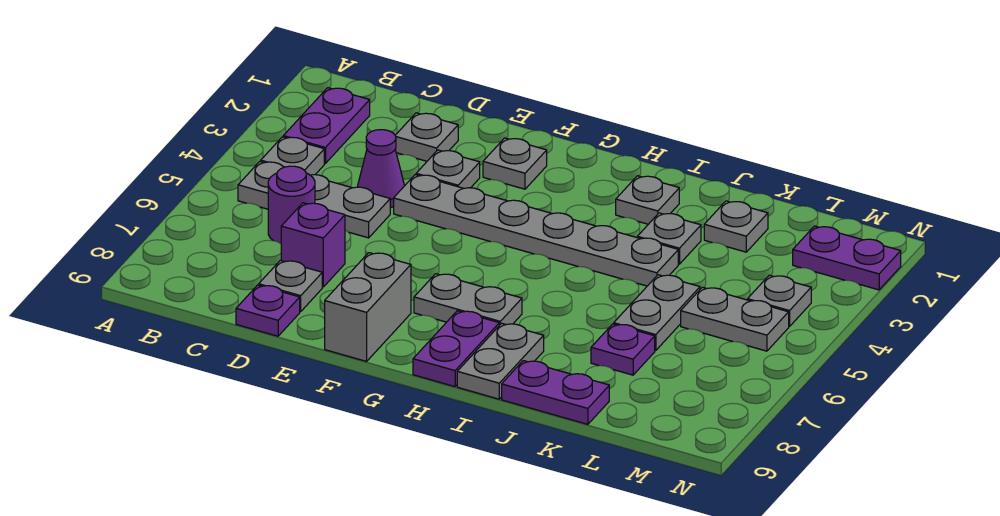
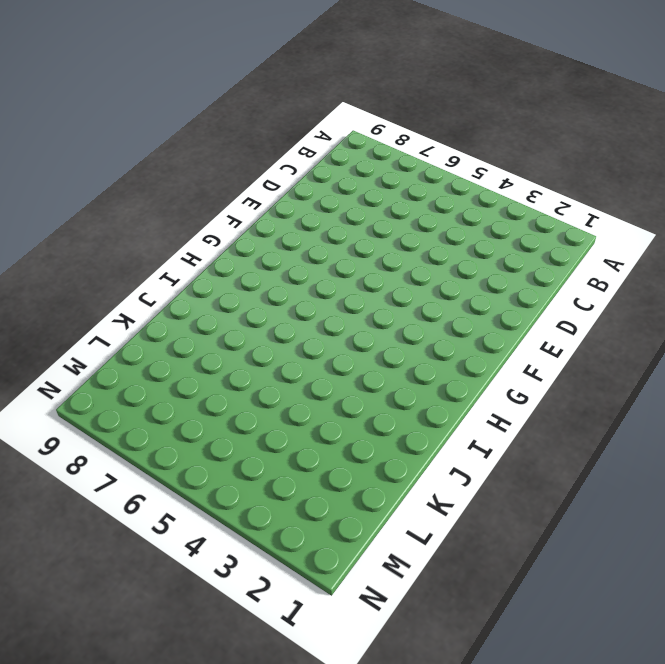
none -> purple 1x2 plate [283,88,370,164]
none -> grey 1x1 plate [261,137,324,175]
none -> grey 1x3 plate [238,162,390,238]

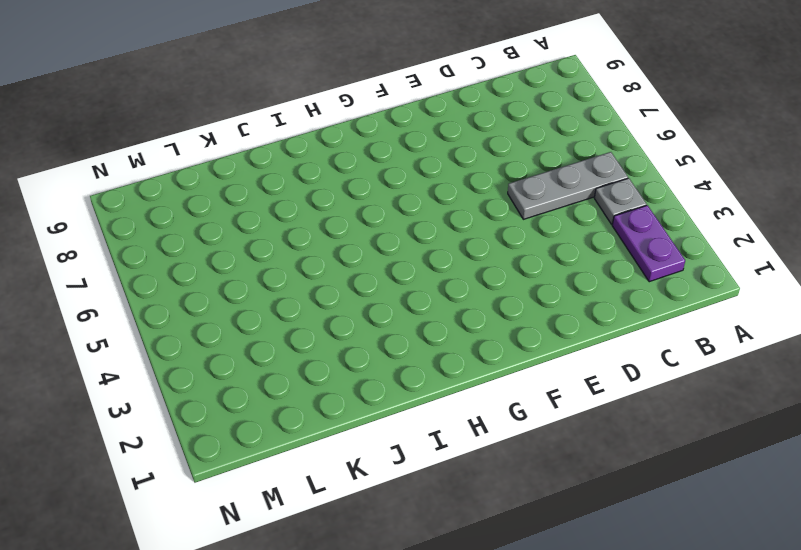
none -> purple 1x1 round brick [268,166,315,244]
none -> grey 1x1 plate [395,113,458,161]
none -> purple 1x1 cone [358,130,404,208]

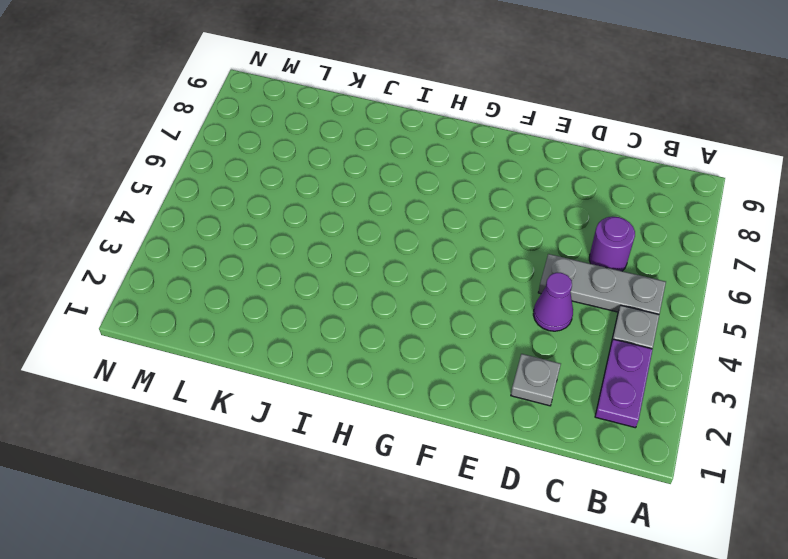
none -> purple 1x1 brick [281,203,345,287]
none -> grey 1x1 plate [259,260,322,312]
none -> purple 1x1 plate [236,285,300,336]

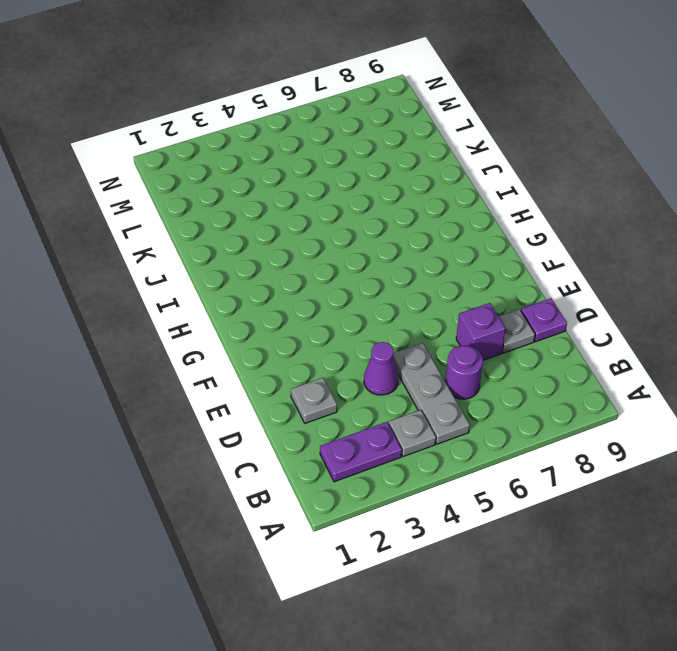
none -> grey 1x1 plate [416,150,480,188]
none -> grey 1x6 plate [394,175,678,286]
none -> grey 1x1 plate [483,138,547,189]

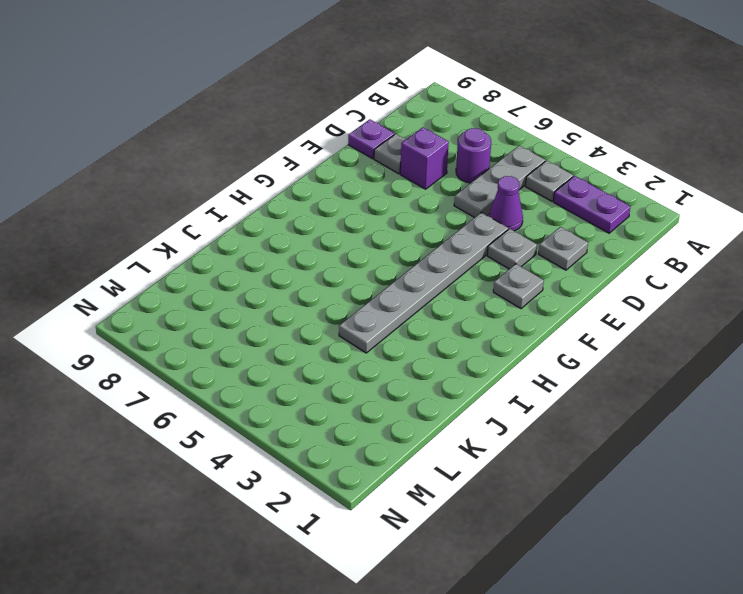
none -> grey 1x2 brick [325,253,411,361]
none -> grey 1x2 plate [414,274,522,325]
none -> purple 1x2 plate [413,311,499,387]

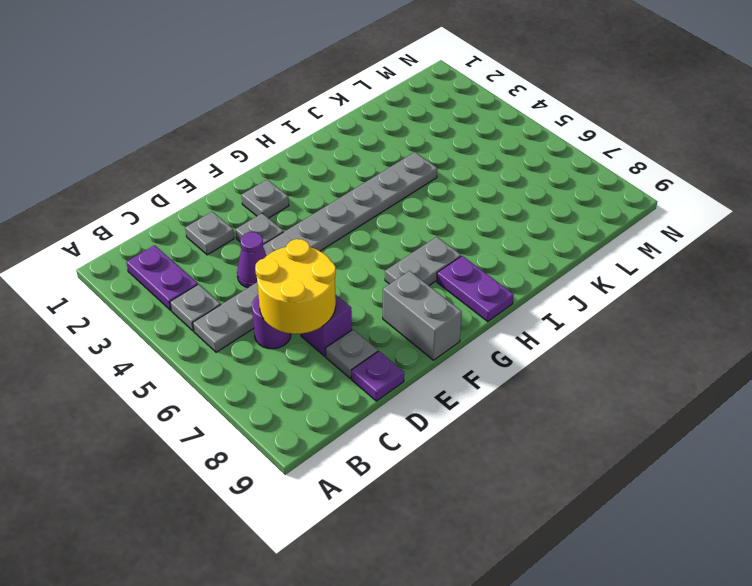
yellow 2x2 round brick [255,239,336,334] -> none
none -> grey 1x1 plate [616,176,679,224]
none -> grey 1x2 plate [457,323,544,399]
none -> grey 1x1 plate [637,213,701,264]

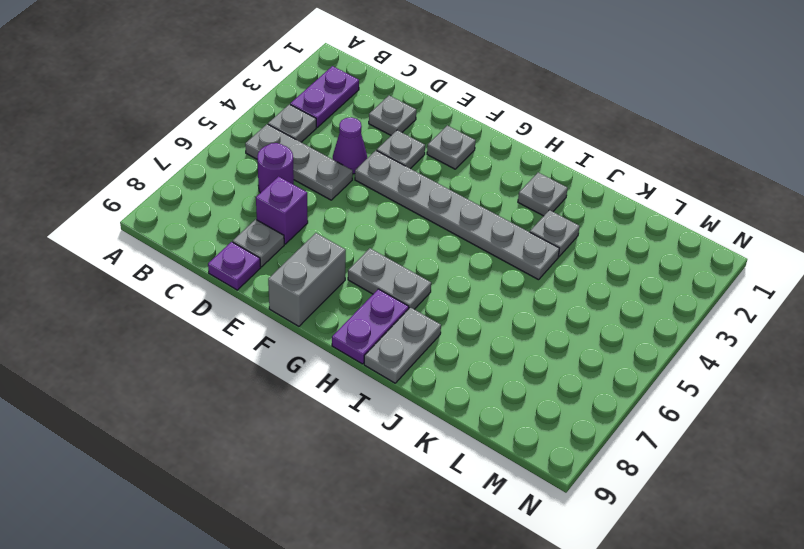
none -> purple 1x2 plate [502,361,609,424]
none -> grey 1x1 plate [704,201,768,252]
none -> grey 1x2 plate [614,275,700,351]

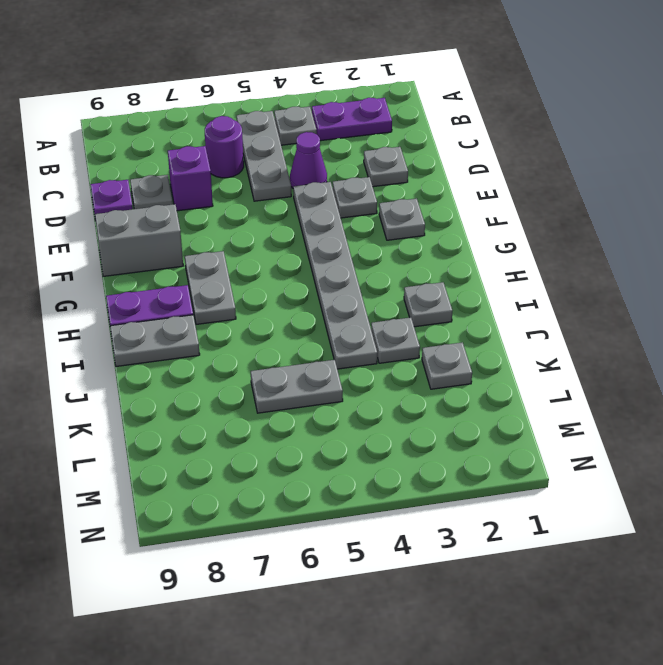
none -> purple 1x2 plate [502,361,609,424]
none -> purple 1x1 plate [591,324,655,375]
none -> grey 1x2 plate [681,287,789,351]

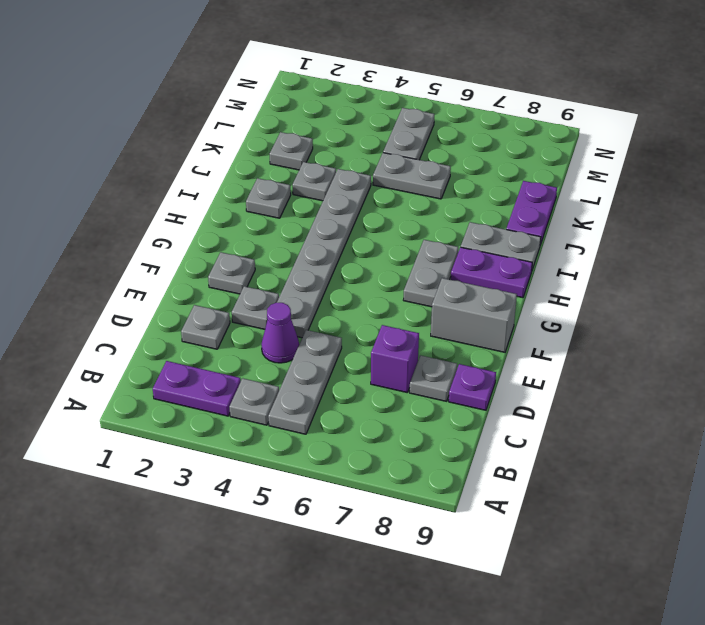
none -> purple 1x1 round brick [268,166,315,244]
none -> purple 1x1 plate [591,324,655,375]
none -> purple 1x2 plate [793,226,901,290]

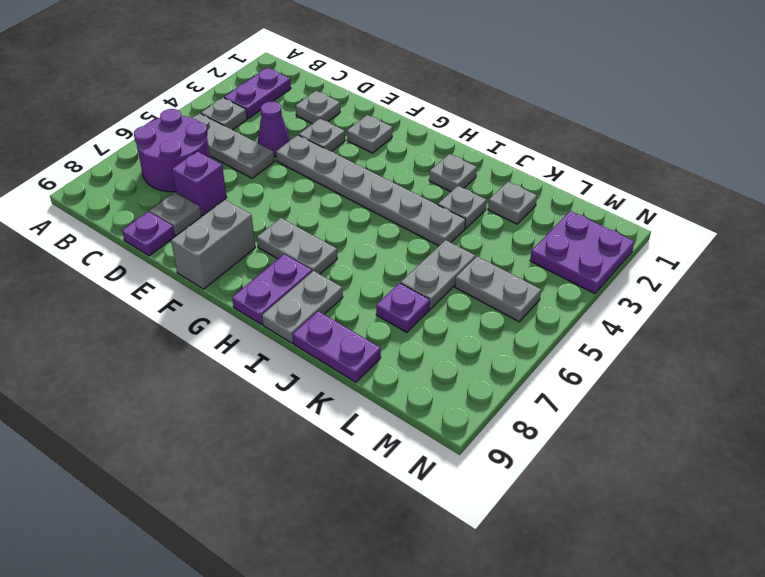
purple 2x2 round brick [134,109,210,192] -> purple 1x1 round brick [268,166,315,244]
purple 2x2 plate [530,211,634,294] -> purple 1x2 plate [793,226,901,290]
none -> grey 1x1 plate [748,275,811,327]

